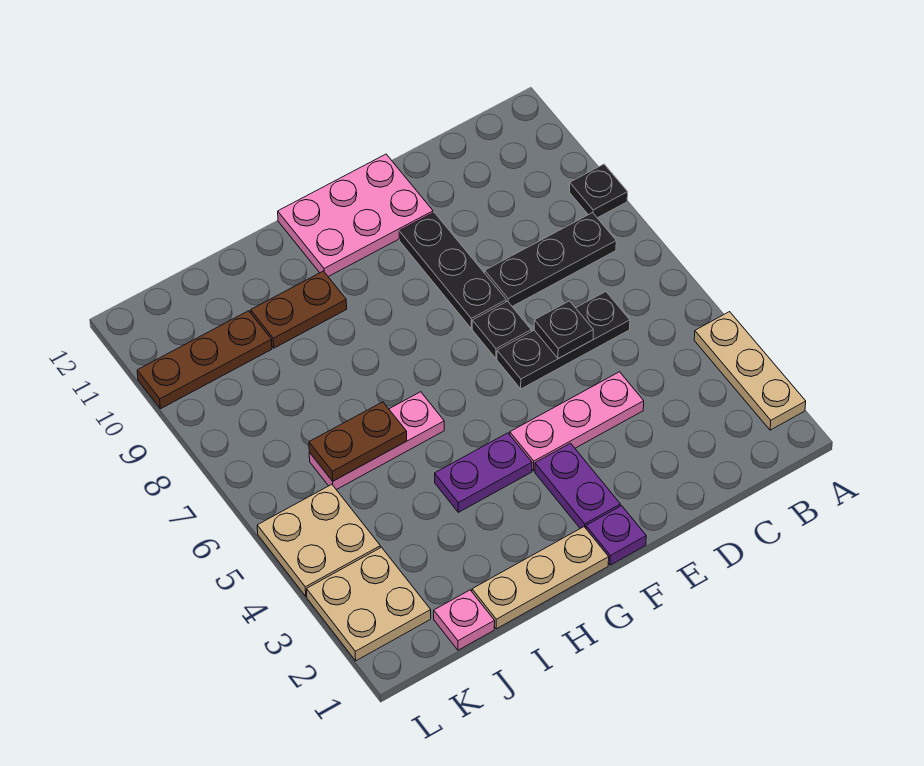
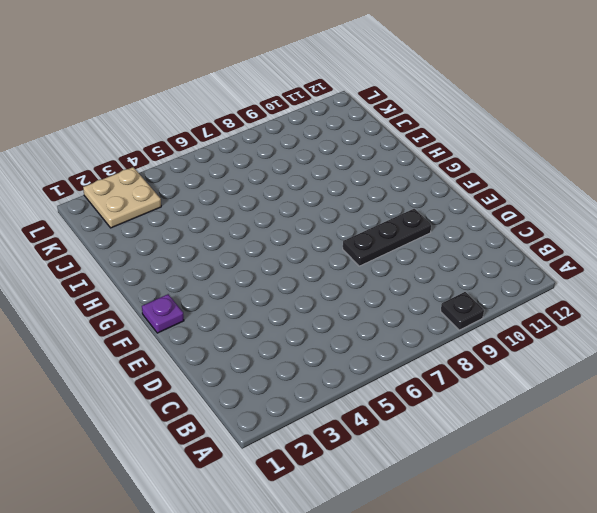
none -> tan 1x3 plate [694,312,806,430]
none -> black 1x3 plate [485,213,616,306]
none -> black 1x3 plate [497,292,630,389]

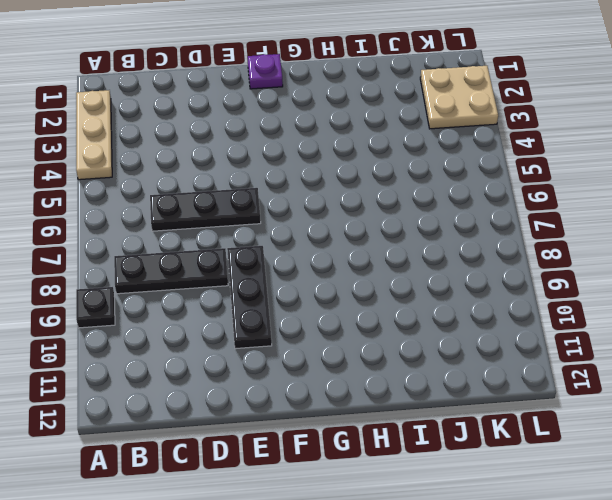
none -> pink 1x3 plate [510,372,644,471]
none -> black 1x1 plate [472,301,531,359]
none -> pink 2x3 plate [278,154,433,277]

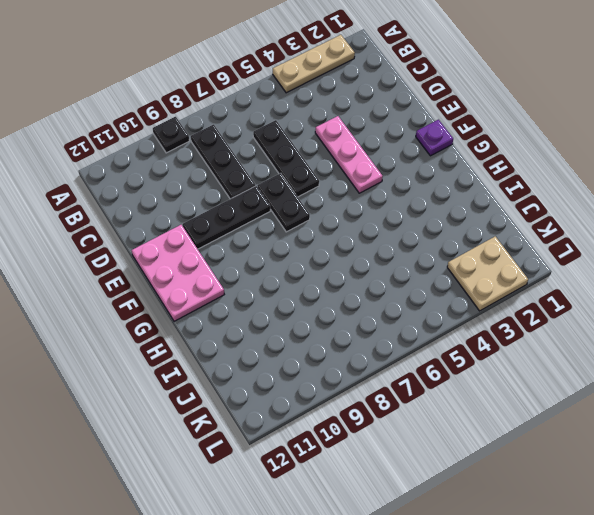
black 1x2 plate [258,173,310,232] -> black 1x1 plate [472,301,531,359]
none -> purple 1x2 plate [535,443,620,528]
none -> tan 1x3 plate [472,527,609,629]
none -> purple 1x2 plate [435,433,532,512]

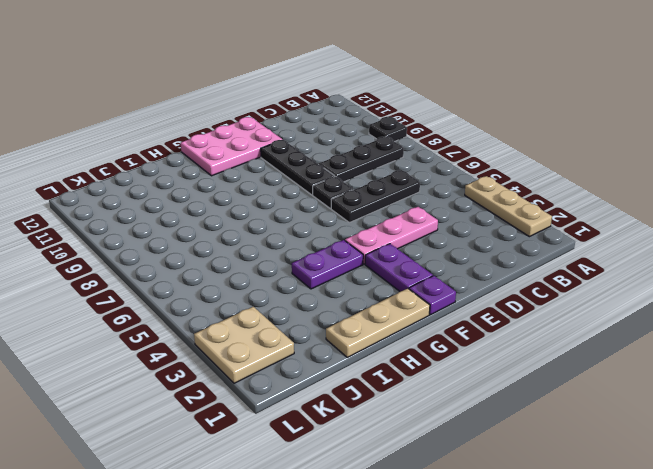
none -> pink 1x3 plate [309,392,444,490]
none -> brown 1x2 plate [251,271,347,348]
none -> pink 1x1 plate [434,590,495,650]

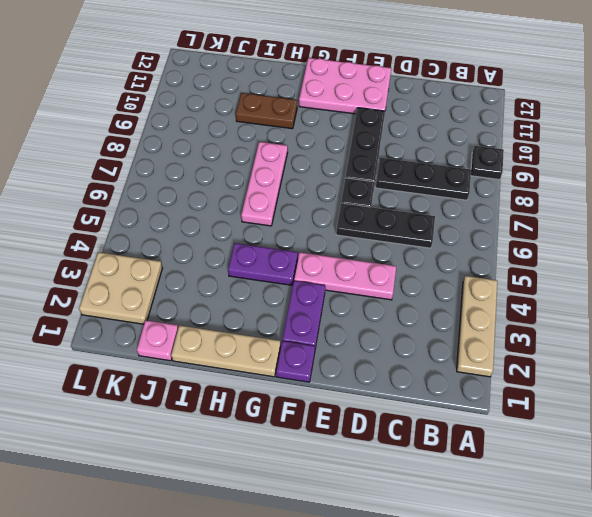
pink 1x3 plate [241,142,288,226] -> pink 1x3 plate turned to [309,392,444,490]
none -> brown 1x3 plate [137,311,272,409]
none -> tan 2x2 plate [257,484,380,596]
none -> black 1x1 plate [534,301,593,359]

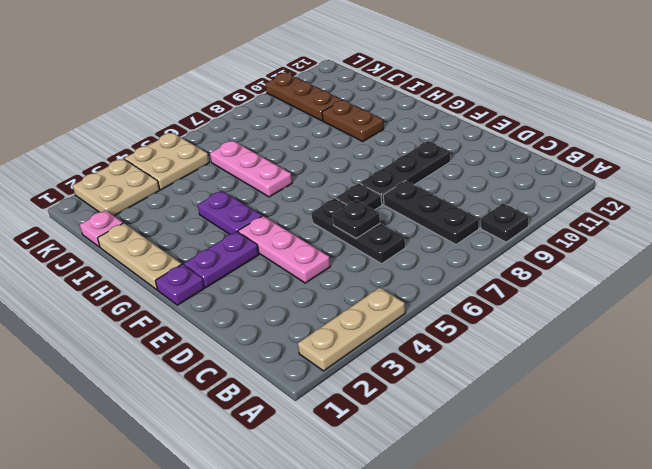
none -> pink 2x3 plate [278,154,433,277]
none -> brown 1x2 plate [309,402,407,481]

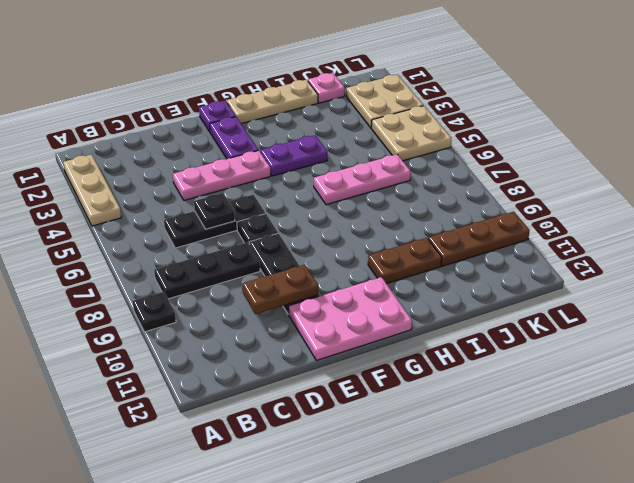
brown 1x2 plate [242,265,318,314] -> brown 1x2 plate moved to [309,402,407,481]

